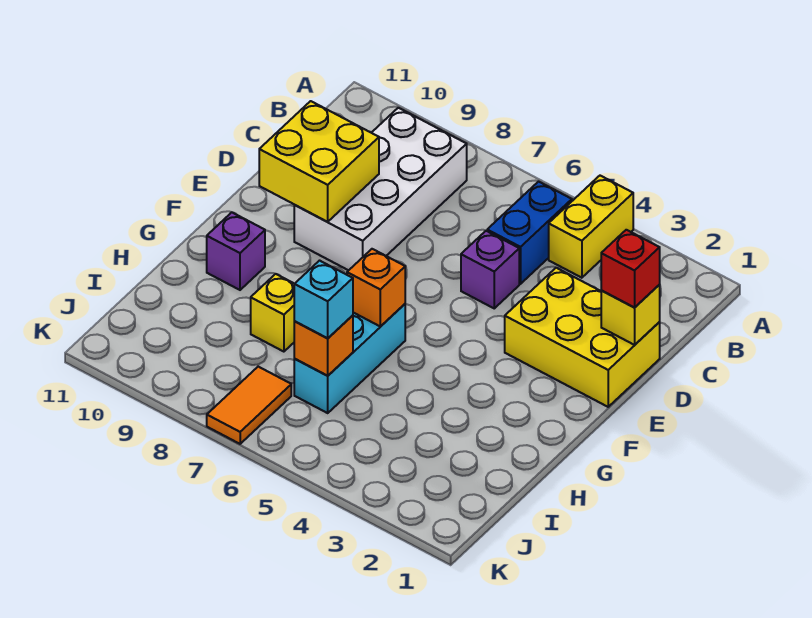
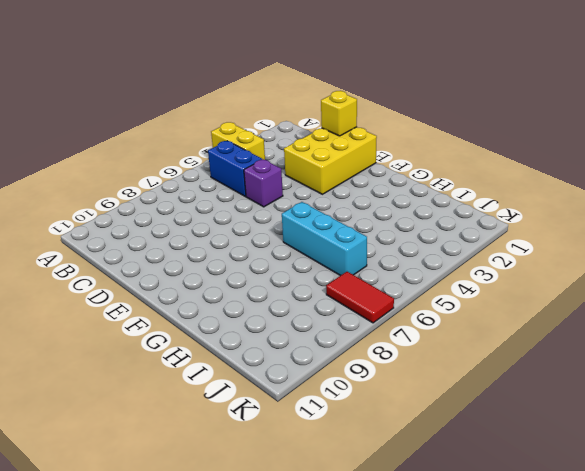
red 1x2 tile [326,272,394,323] -> orange 1x2 tile [207,367,291,444]
none -> white 2x4 brick [294,108,467,270]
none -> purple 1x1 brick [207,212,265,290]
none -> yellow 1x1 brick [251,274,295,352]

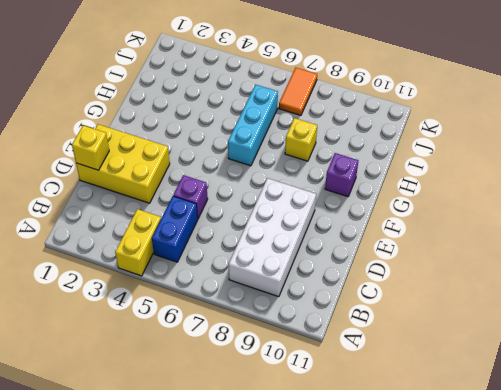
none -> yellow 2x2 brick [259,101,379,222]
none -> orange 1x1 brick [347,249,405,327]
none -> orange 1x1 brick [294,315,353,376]

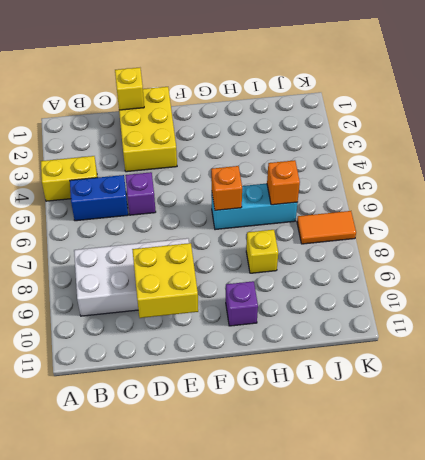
none -> red 1x1 brick [601,230,660,307]
none -> cyan 1x1 brick [294,261,353,338]

